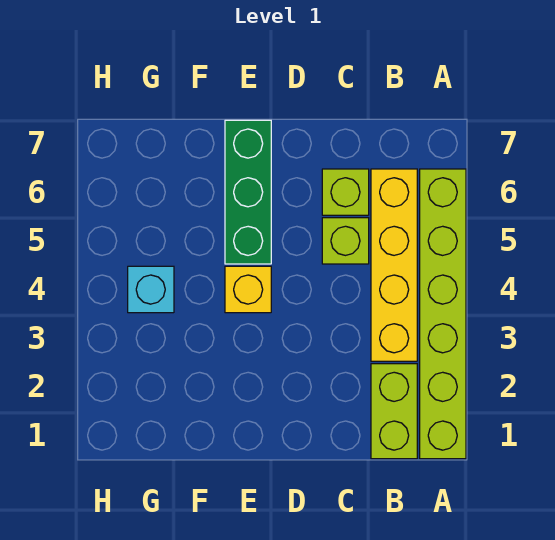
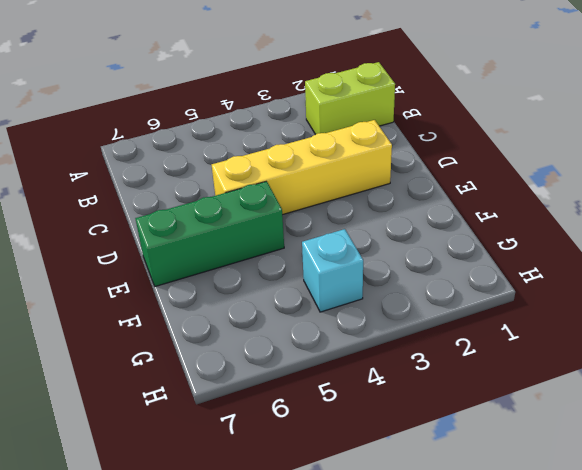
yellow 1x4 brick [212,120,392,215] -> yellow 1x4 brick moved to [371,169,417,361]
none -> lime 1x6 brick [420,169,466,459]
none -> lime 1x1 brick [322,218,369,264]

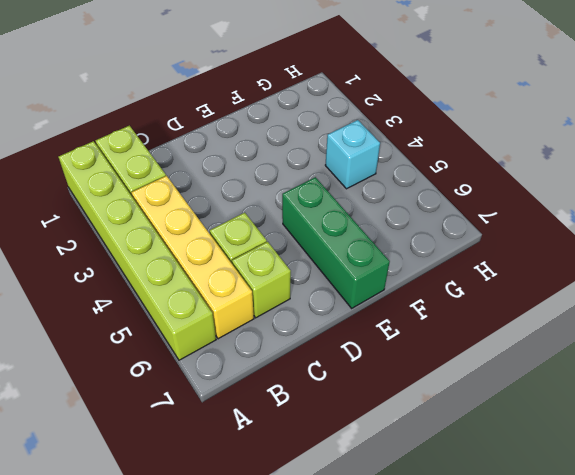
none -> yellow 1x1 brick [225,266,271,313]

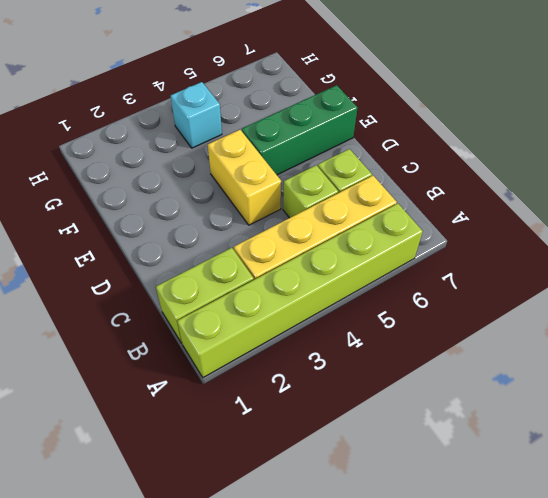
yellow 1x2 brick [208,130,281,225] -> yellow 1x1 brick [225,266,271,313]

